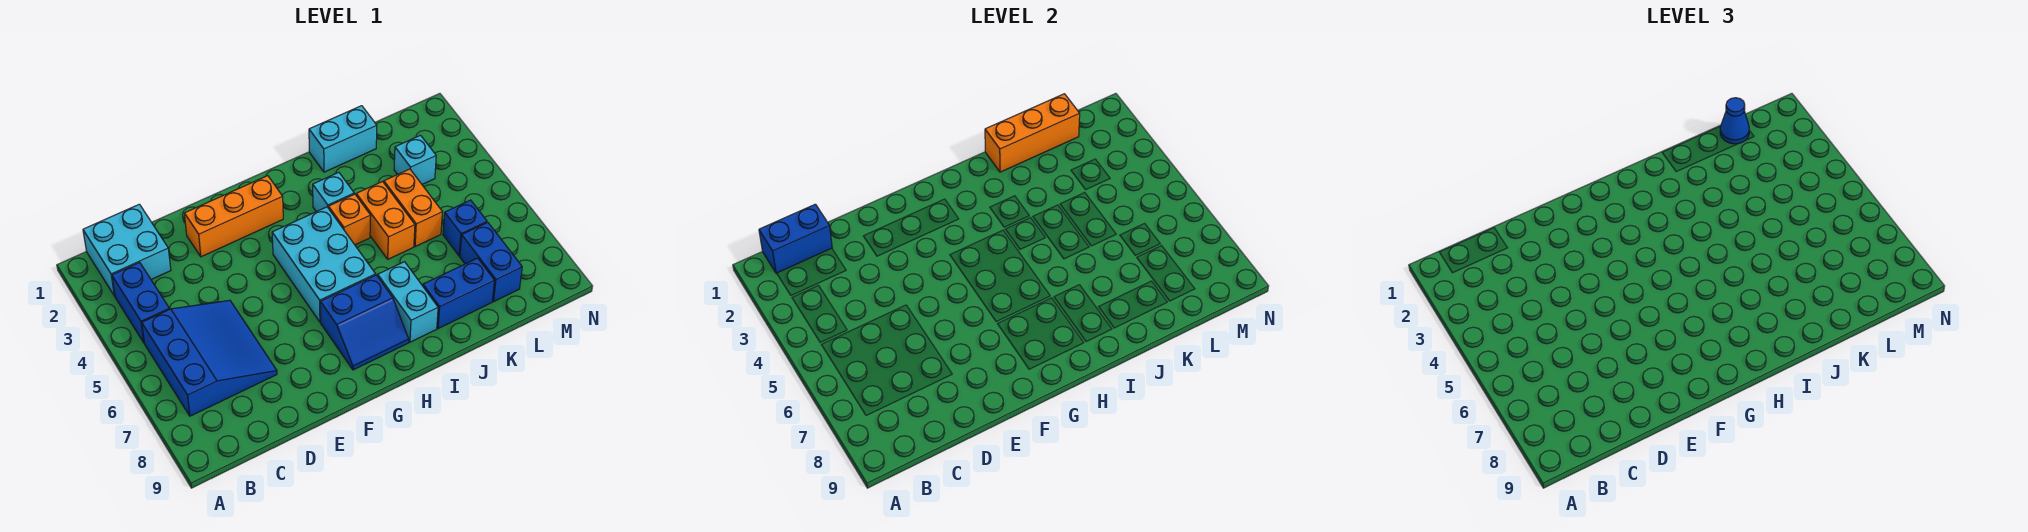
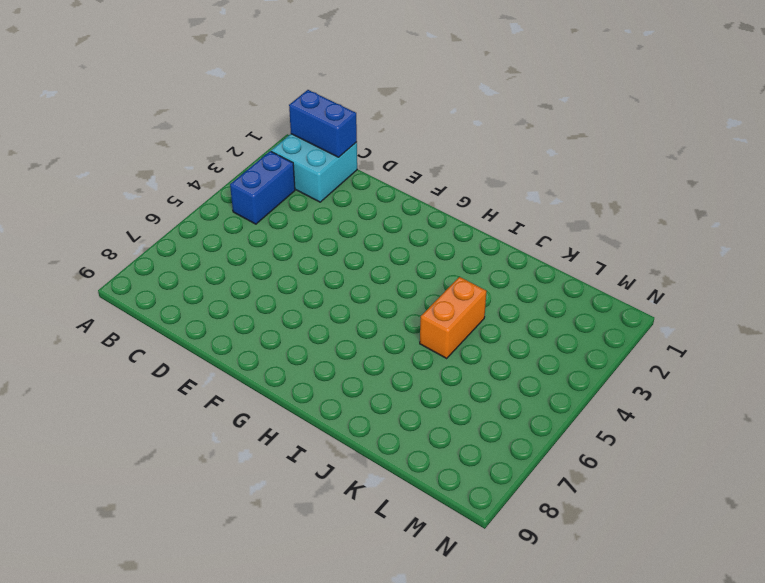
none -> blue 3x3 slope [142,300,277,416]
none -> orange 1x3 brick [184,176,283,257]
none -> cyan 2x3 brick [272,207,376,322]

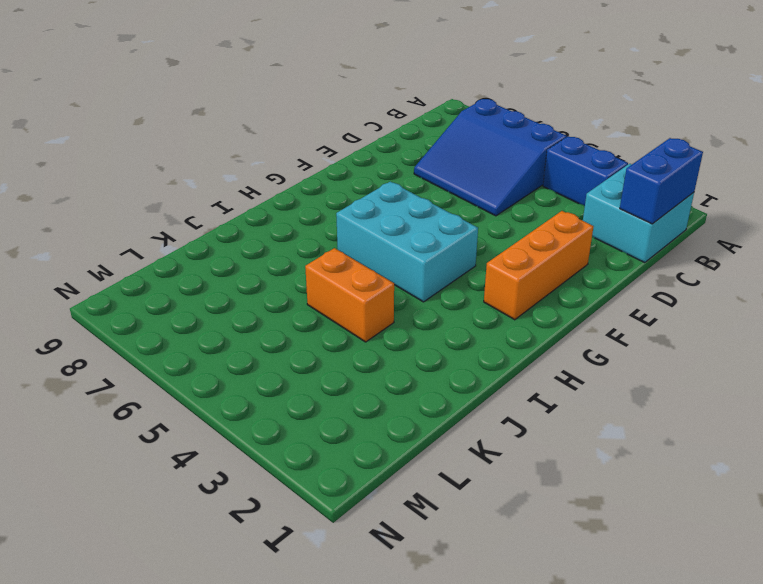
none -> blue 2x2 slope [320,275,409,370]
none -> cyan 1x1 brick [313,172,354,212]
none -> orange 1x1 brick [329,194,371,245]

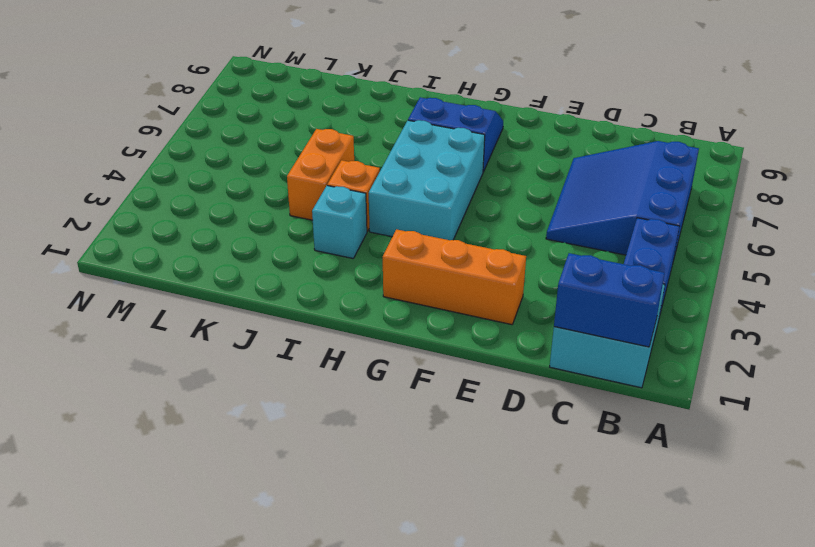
none -> cyan 1x2 brick [378,262,438,342]
none -> cyan 1x2 brick [309,106,377,172]
none -> blue 1x2 brick [423,258,494,329]

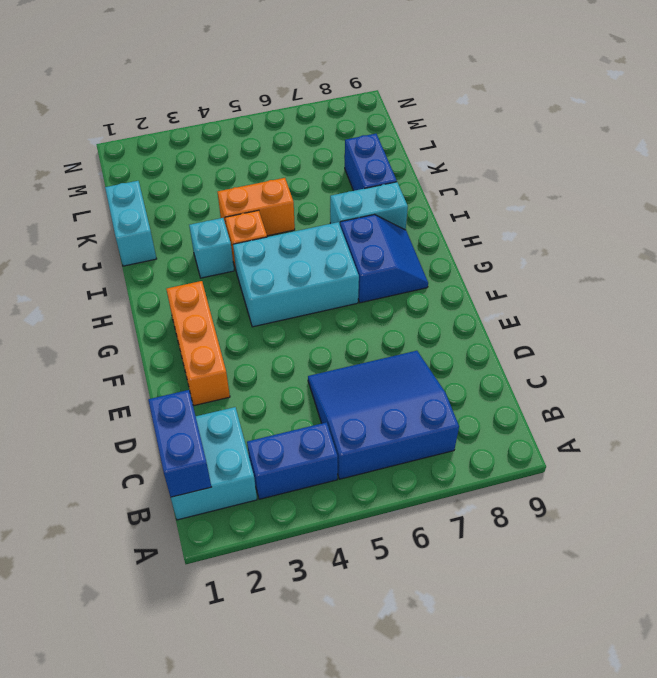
none -> orange 1x2 brick [384,169,442,247]
none -> cyan 1x1 brick [394,135,436,184]
none -> blue 1x1 brick [443,200,487,256]

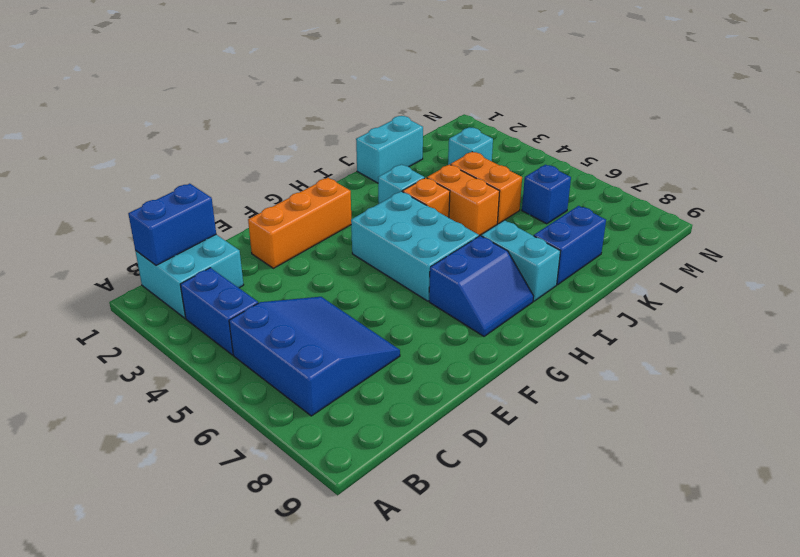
none -> blue 1x2 brick [460,222,522,302]
none -> orange 1x3 brick [985,94,1080,172]
none -> blue 1x1 cone [1720,98,1749,144]

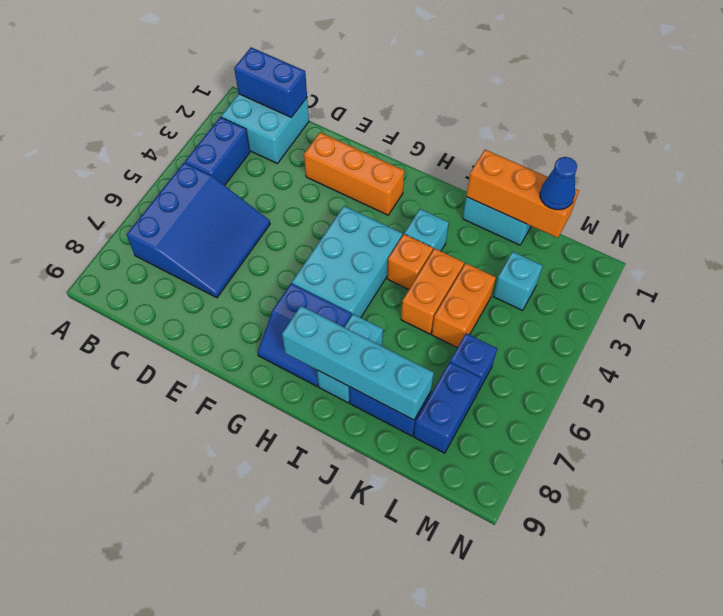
cyan 1x4 brick [282,306,434,420] -> none

